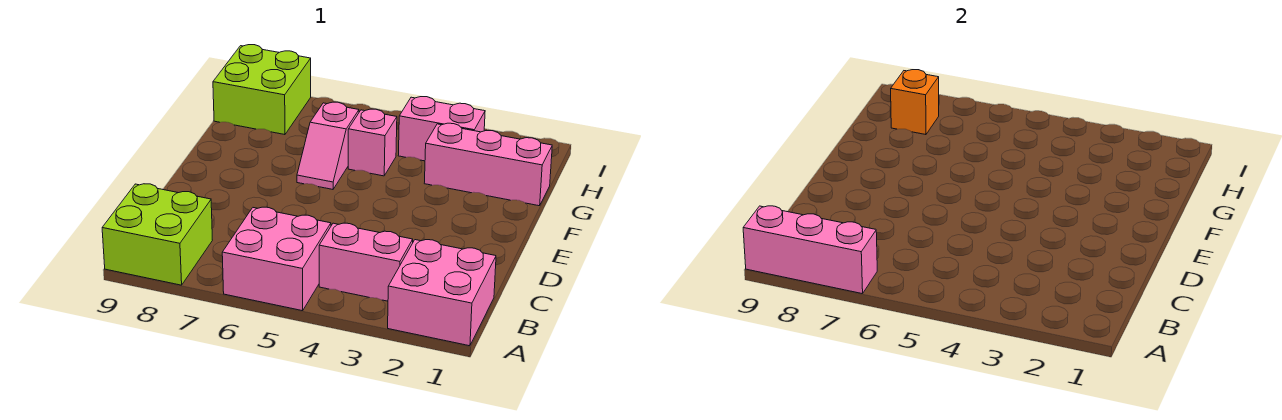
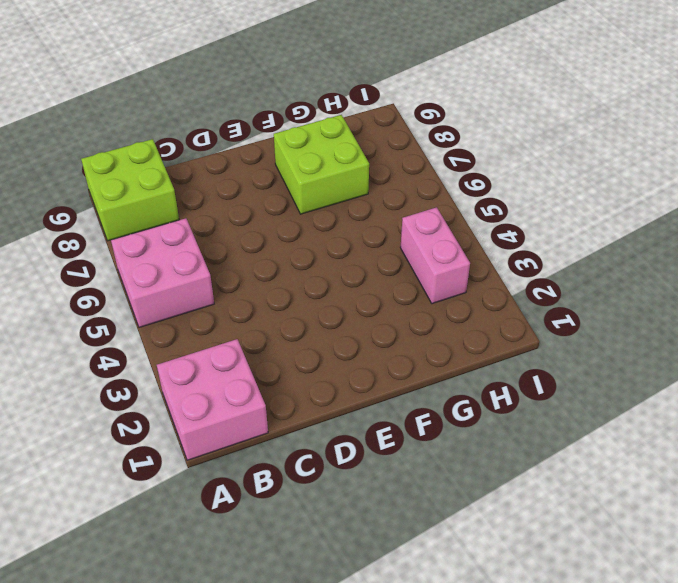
lime 2x2 brick [274,115,369,214] -> lime 2x2 brick moved to [213,45,311,135]
none -> pink 1x2 brick [319,223,413,301]
none -> pink 1x2 slope [297,102,359,189]

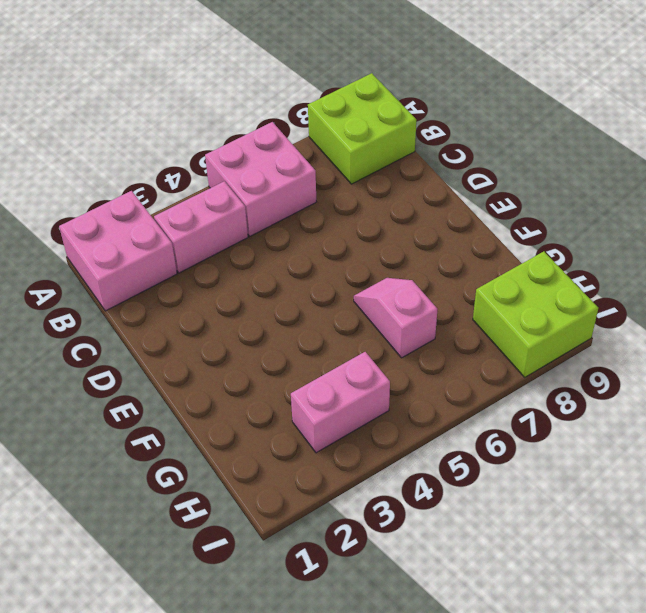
none -> pink 1x3 brick [424,123,552,206]
none -> pink 1x1 brick [348,109,397,176]

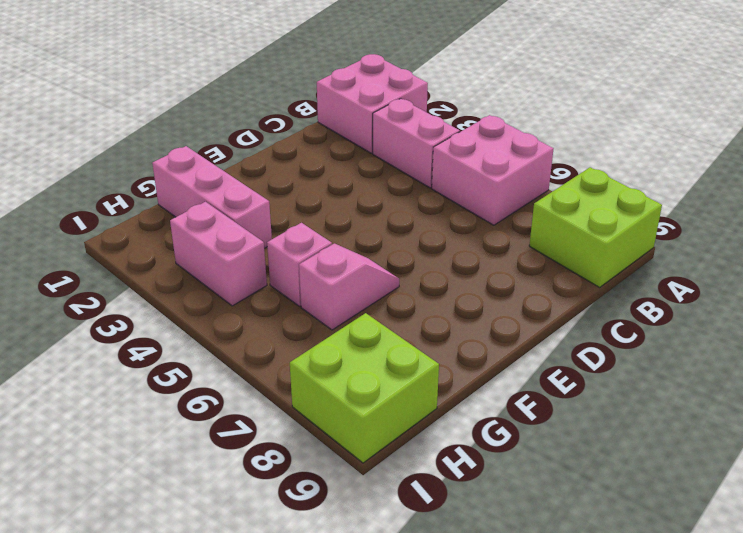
none -> pink 1x3 brick [743,206,877,294]
none -> orange 1x1 brick [891,70,939,135]

